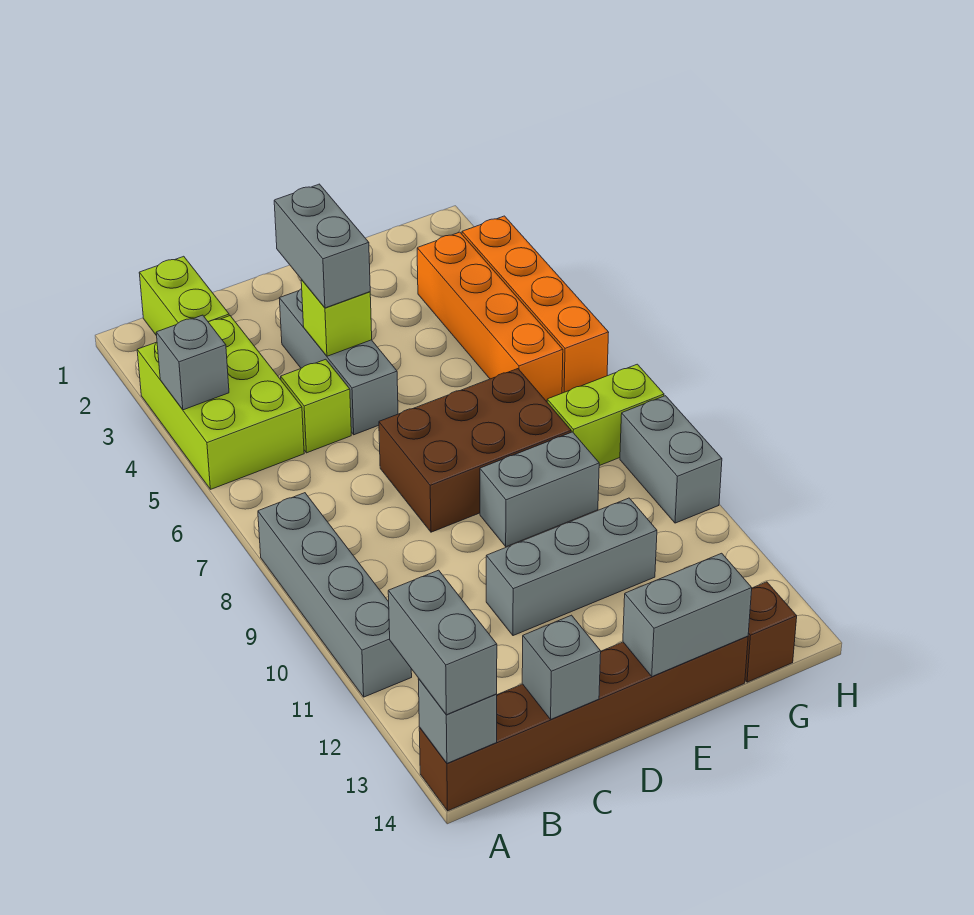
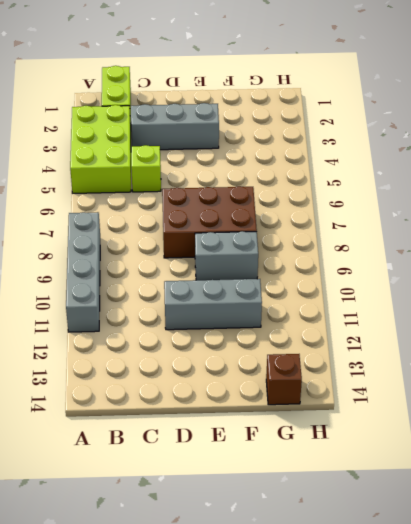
grey 1x3 brick [131,103,219,150] -> grey 1x3 brick turned to [279,289,398,435]
none -> brown 1x6 brick [419,636,748,811]
none -> orange 1x4 brick [417,232,563,402]
none -> lime 1x2 brick [547,364,664,466]

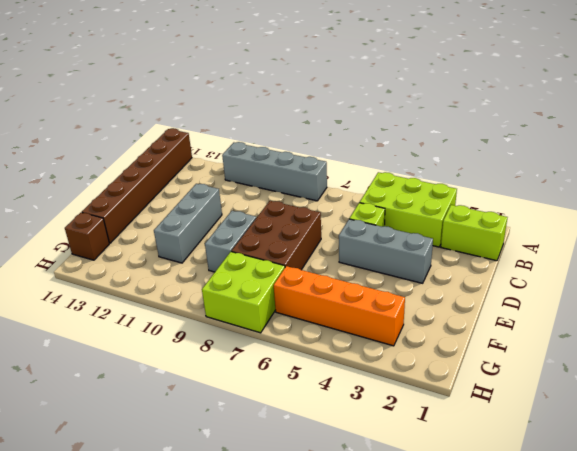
lime 2x2 brick [202,252,285,333] -> lime 1x2 brick [547,364,664,466]
none -> orange 1x4 brick [462,216,609,393]
none -> grey 1x2 brick [620,396,722,523]
none -> grey 1x1 brick [156,315,229,410]

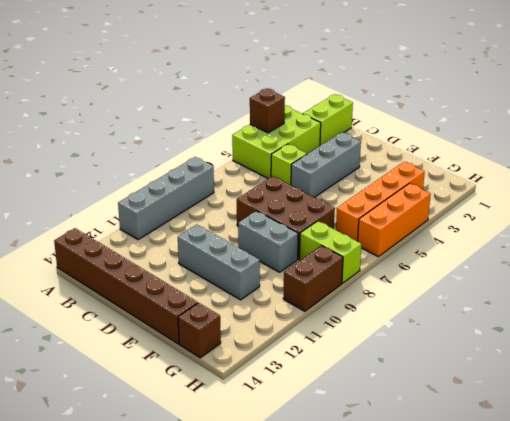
brown 1x1 brick [250,89,285,133] -> grey 1x1 brick [156,315,229,410]
orange 1x3 brick [358,183,431,257] -> orange 1x4 brick [462,216,609,393]
brown 1x2 brick [283,246,343,311] -> grey 1x2 brick [620,396,722,523]
none -> grey 1x1 brick [418,679,497,763]
none -> grey 1x1 brick [522,615,601,719]
none -> lime 1x1 brick [301,280,372,356]

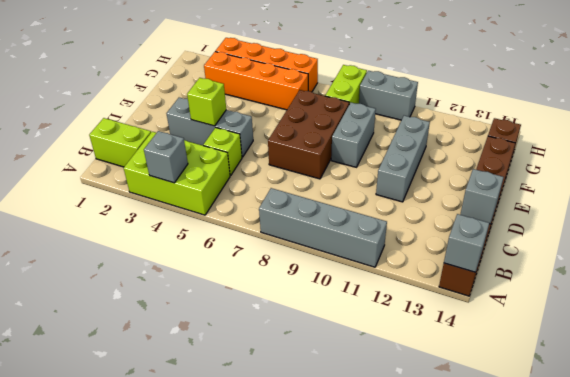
none -> grey 1x2 brick [623,553,752,676]
none -> grey 1x2 brick [388,570,497,715]
none -> grey 1x2 brick [274,184,370,308]

